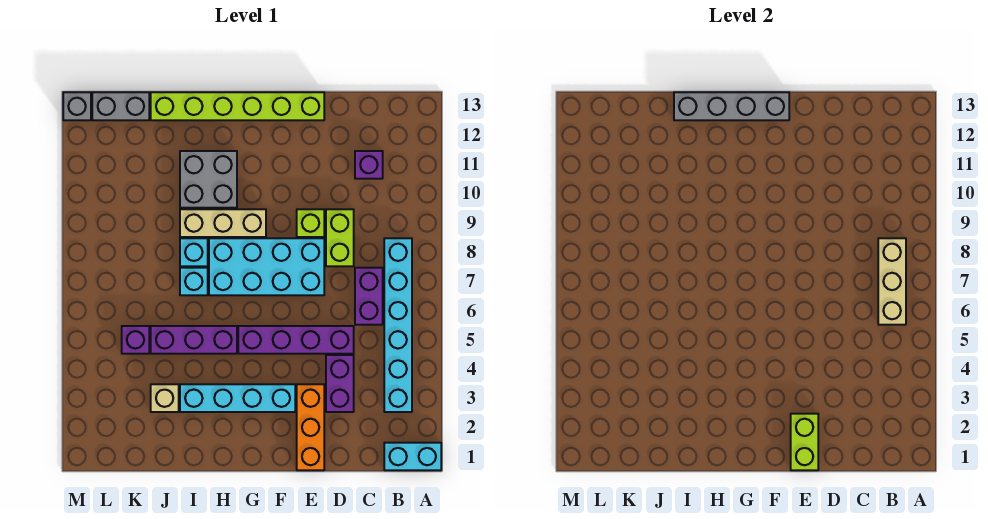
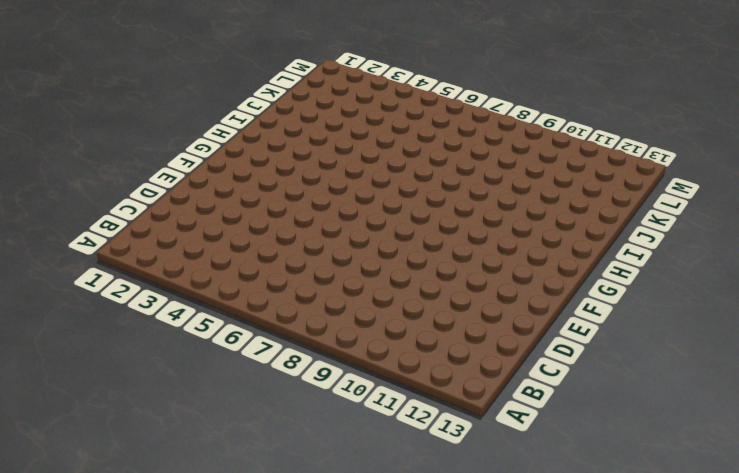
none -> cyan 1x2 brick [384,443,441,470]
none -> cyan 1x6 brick [384,238,412,412]
none -> purple 1x2 brick [355,268,383,325]

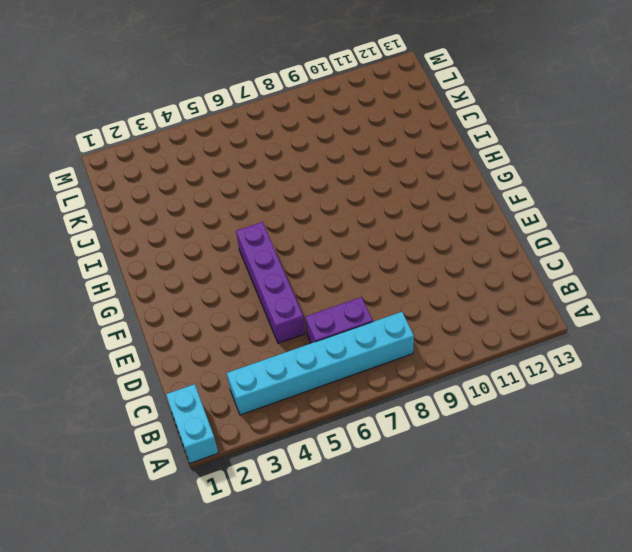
none -> purple 1x1 brick [355,151,383,179]
none -> purple 1x2 brick [326,355,354,412]
none -> lime 1x2 brick [326,209,354,266]

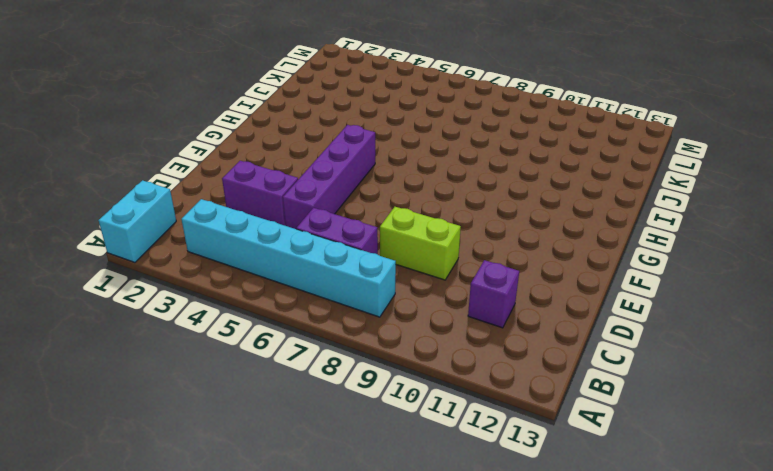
none -> orange 1x3 brick [297,384,324,470]
none -> cyan 2x4 brick [209,238,324,295]
none -> lime 1x1 brick [297,209,324,237]

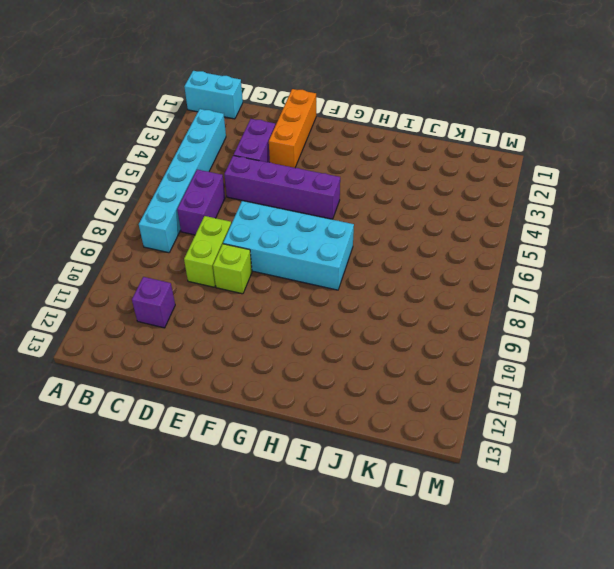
none -> lime 1x6 brick [151,92,324,120]
none -> cyan 1x4 brick [180,384,295,412]
none -> tan 1x3 brick [180,209,266,237]

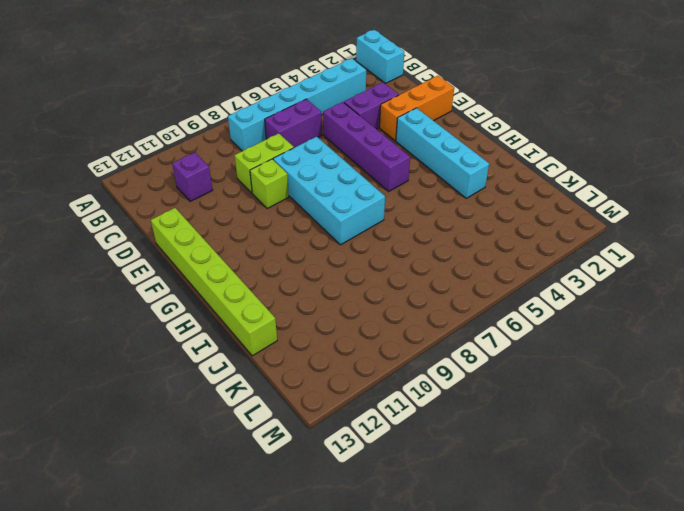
none -> tan 1x3 brick [180,209,266,237]
none -> purple 1x3 brick [151,326,237,354]
none -> grey 2x2 brick [180,151,237,208]

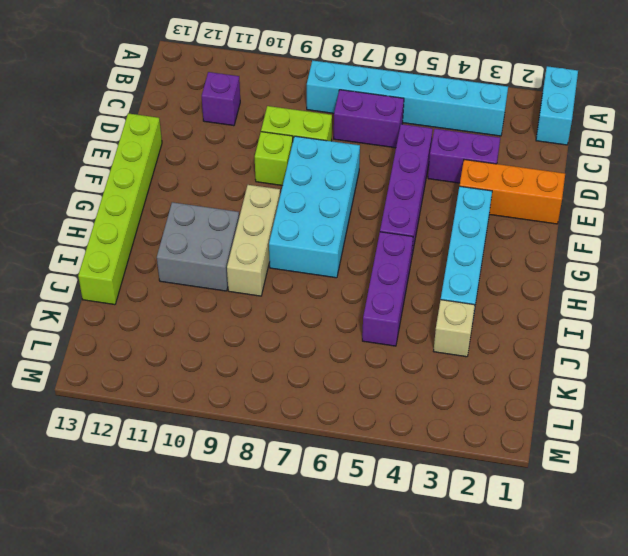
none -> cyan 1x1 brick [180,268,208,295]
none -> cyan 1x1 brick [180,238,208,266]
none -> purple 1x1 brick [122,326,149,354]

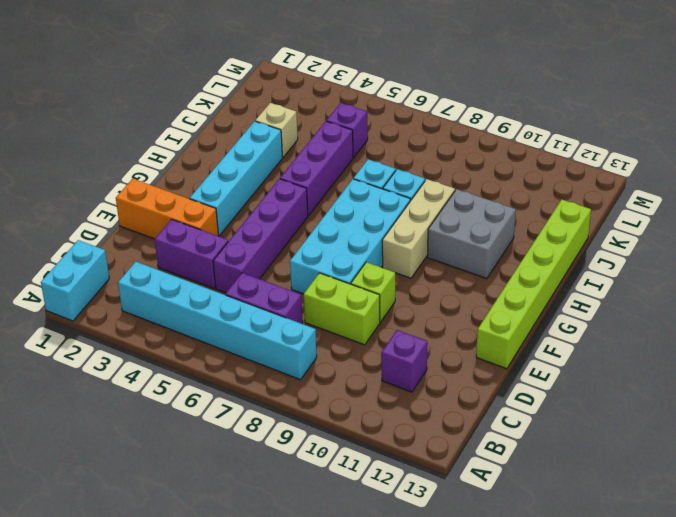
none -> grey 1x2 brick [92,92,149,120]
none -> grey 1x1 brick [63,92,91,120]
none -> tan 1x3 brick [878,238,906,325]

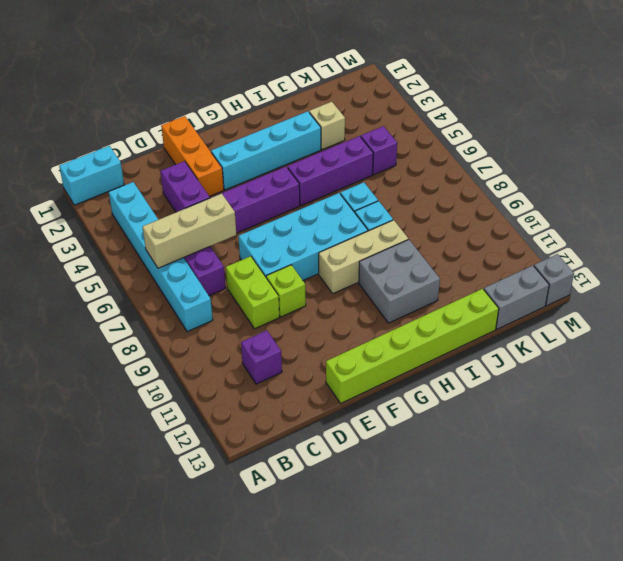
tan 1x3 brick [143,193,236,268] -> tan 1x3 brick turned to [878,238,906,325]
none -> lime 1x2 brick [791,414,818,470]
none -> grey 1x4 brick [674,92,789,120]

